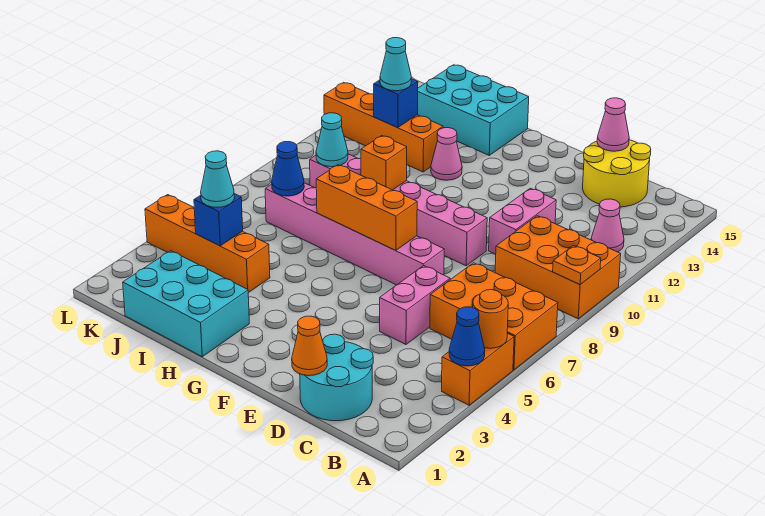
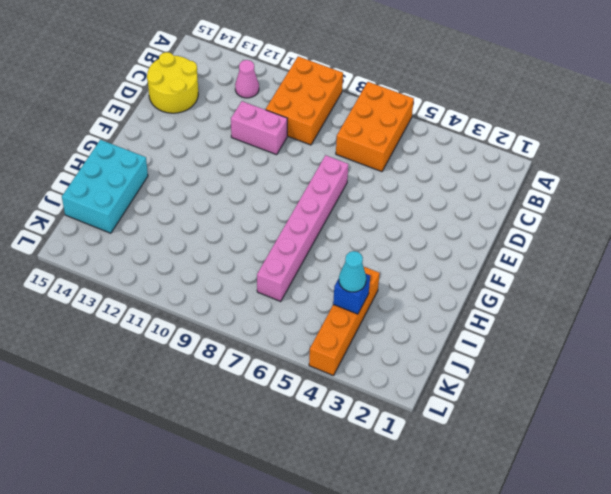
none -> orange 1x2 brick [442,333,514,405]
none -> cyan 2x2 round brick [300,334,373,421]
none -> pink 1x2 brick [380,266,450,344]

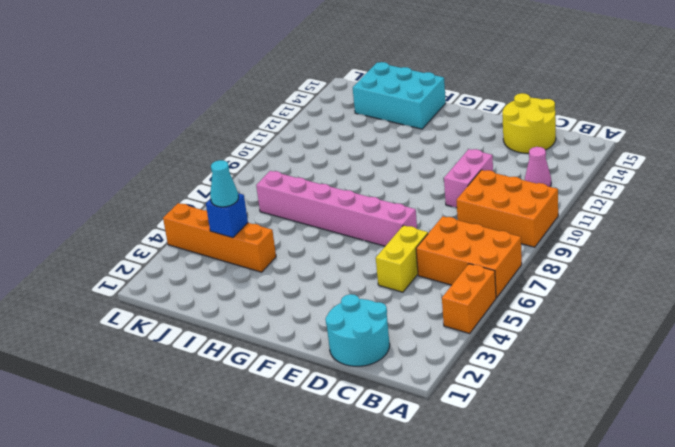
yellow 1x2 brick [376,225,428,292] -> pink 1x2 brick [380,266,450,344]
none -> pink 1x6 brick [310,154,487,266]
none -> cyan 2x3 brick [123,251,249,357]
none -> pink 1x1 cone [431,128,462,180]

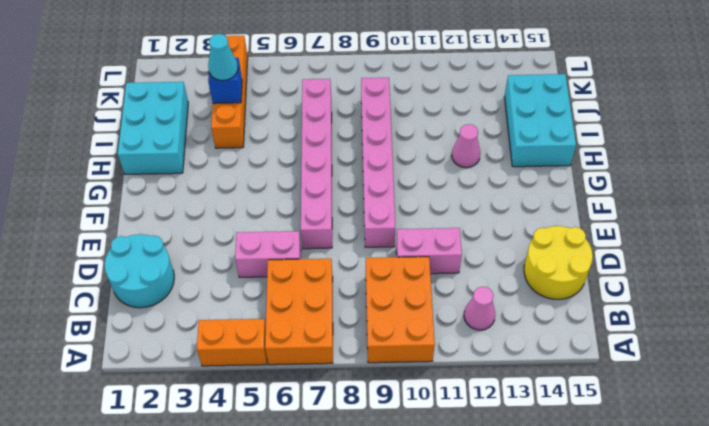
none -> orange 1x4 brick [324,82,443,172]
none -> blue 1x1 cone [449,307,485,366]
none -> orange 1x1 round brick [473,290,508,348]

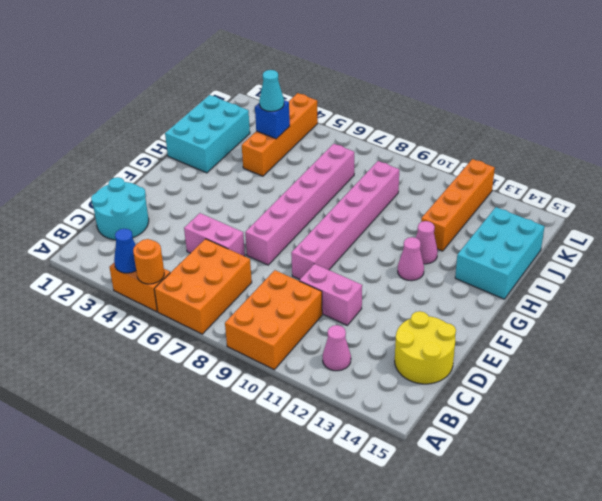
pink 1x1 cone [398,237,424,281] -> pink 1x1 cone moved to [597,98,629,151]
none -> orange 1x1 plate [553,246,601,285]
none -> orange 1x1 cone [292,316,327,376]
none -> orange 1x3 brick [316,165,417,251]

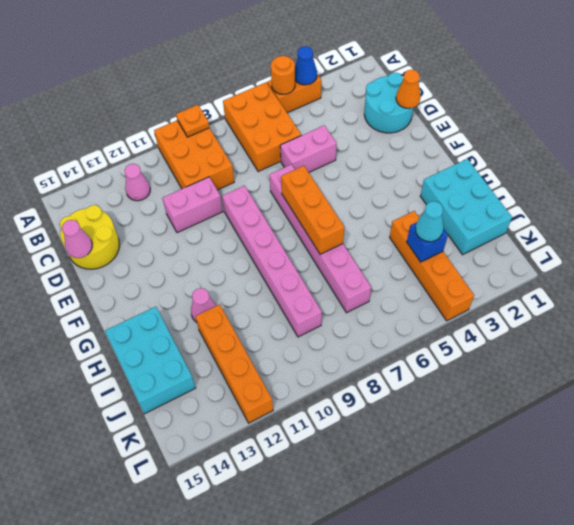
none -> orange 1x1 brick [361,136,407,190]
none -> blue 1x1 cone [272,142,304,196]
none -> cyan 1x1 cone [316,113,348,167]

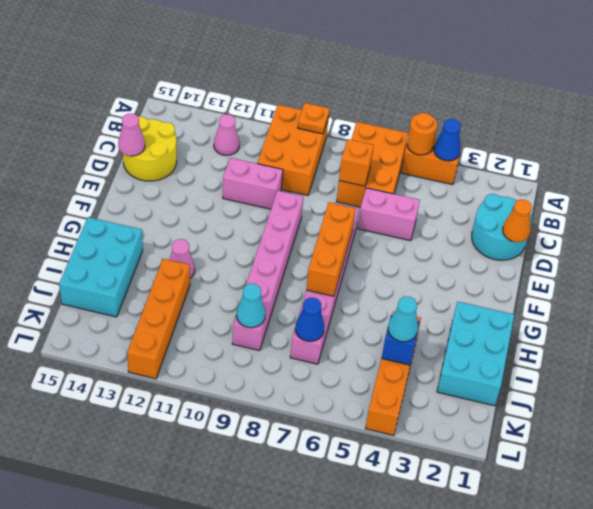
orange 1x1 brick [339,139,374,186] -> orange 1x1 brick moved to [361,136,407,190]
none -> blue 1x1 brick [374,79,418,128]
none -> cyan 1x1 cone [380,38,411,91]

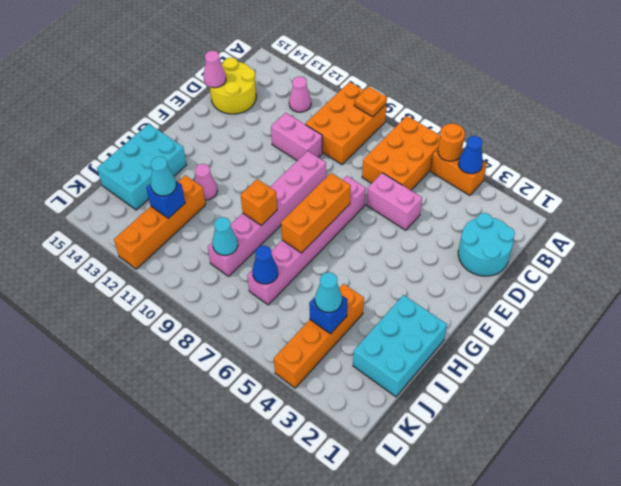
none -> orange 1x1 cone [292,316,327,376]

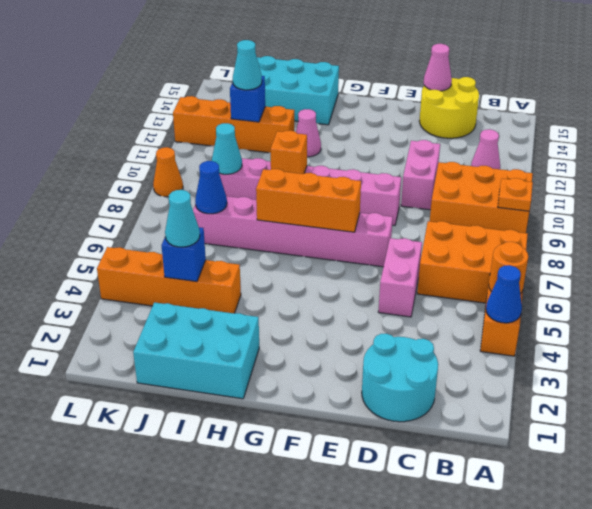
orange 1x1 cone [153,147,183,197] -> orange 1x1 cone moved to [292,316,327,376]

